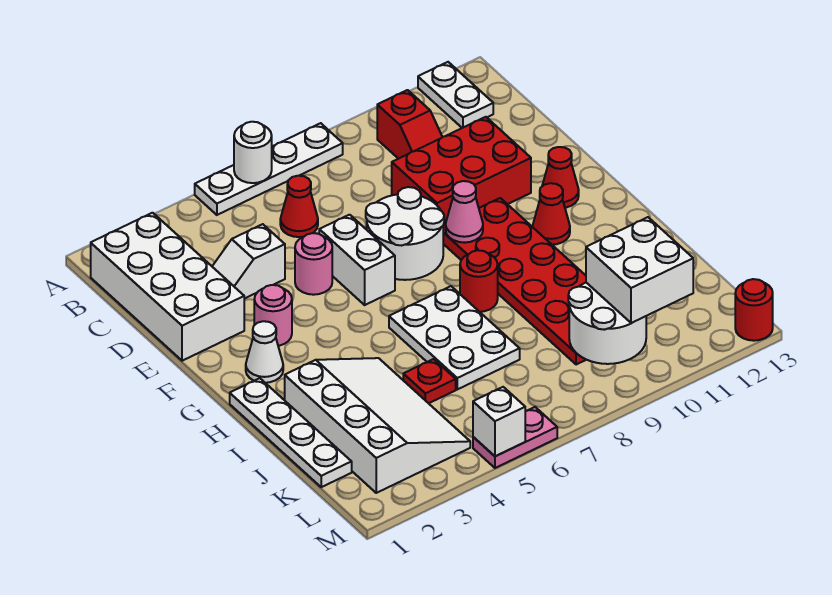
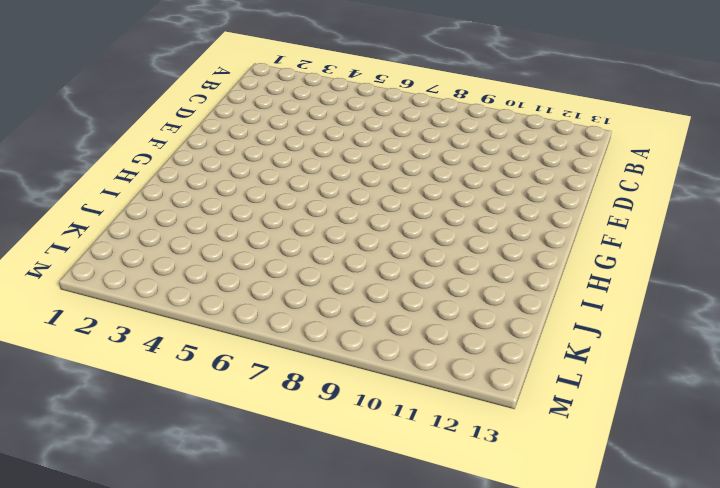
none -> white 1x4 plate [195,123,343,215]
none -> white 1x2 plate [418,62,493,128]
none -> white 2x4 brick [91,213,244,361]

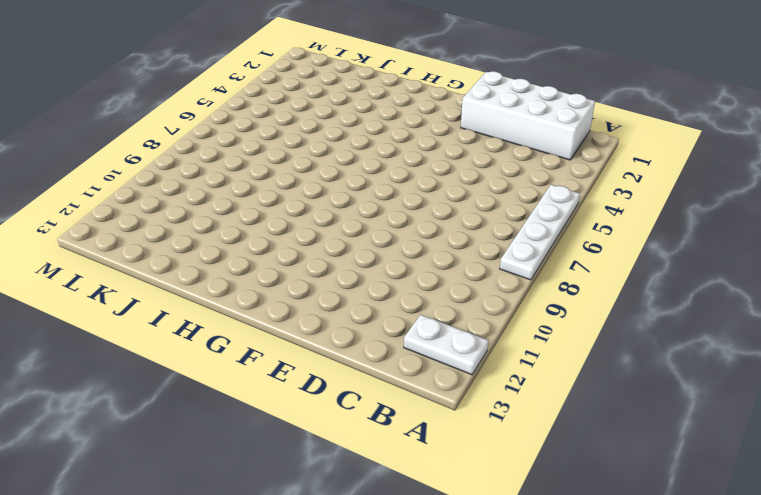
none -> red 1x2 slope [377,90,442,159]
none -> red 1x1 cone [280,176,318,237]
none -> white 1x2 slope [212,224,285,299]

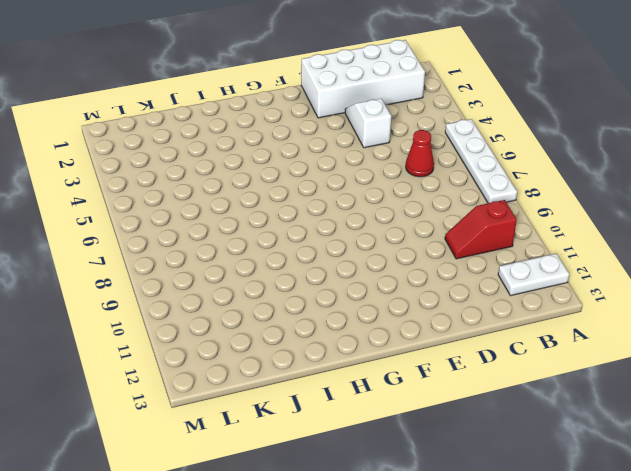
none -> red 2x3 brick [392,117,531,225]
none -> pink 1x1 round brick [295,233,332,295]
none -> white 1x2 brick [319,215,395,305]

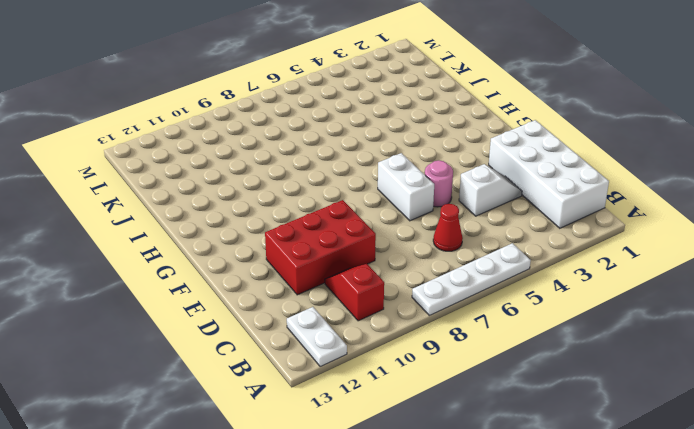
none -> white 2x2 round brick [366,187,444,280]
none -> pink 1x1 round brick [254,285,292,346]
none -> red 2x6 plate [443,198,586,365]

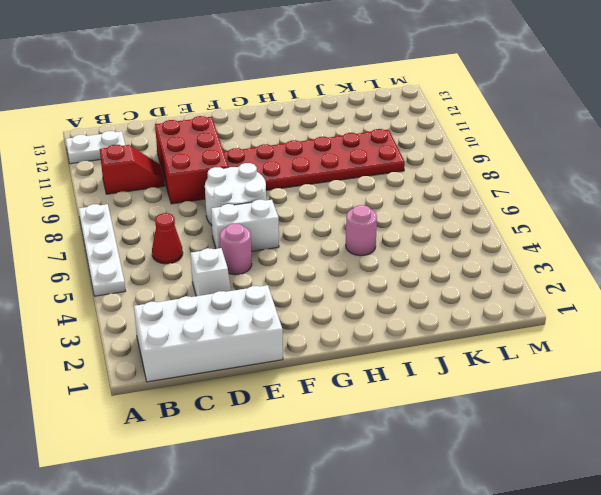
pink 1x1 round brick [346,205,377,256] -> pink 1x1 round brick moved to [254,285,292,346]
none -> red 1x1 cone [542,147,579,208]
none -> white 1x1 cone [246,321,283,383]
none -> red 1x1 cone [533,183,570,245]

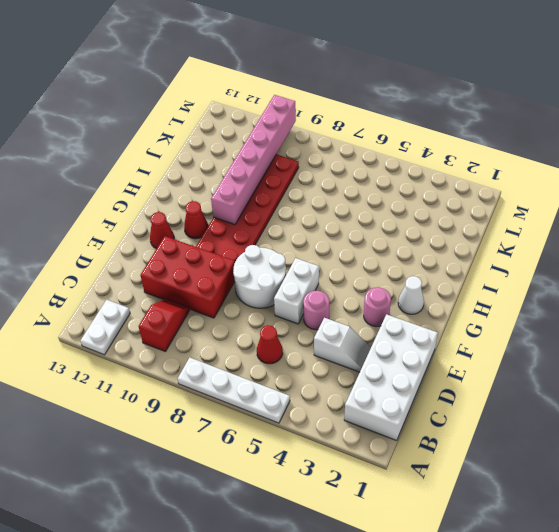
pink 1x6 brick [211,95,296,225] -> white 2x2 round brick [568,283,646,364]
none -> white 1x4 plate [230,378,352,487]
none -> white 2x3 plate [389,286,520,389]
none -> red 1x1 round brick [460,250,498,312]

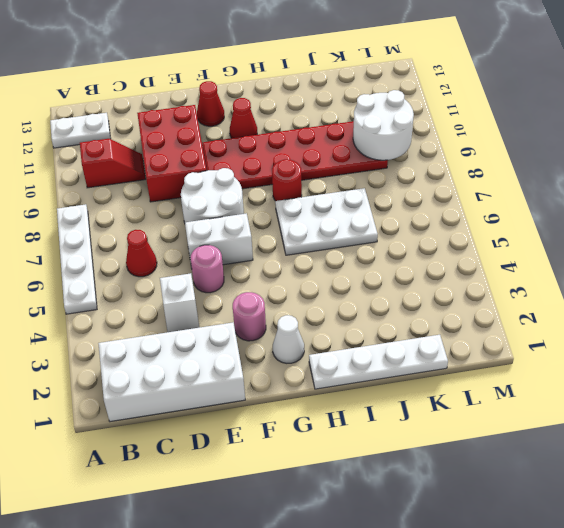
none -> white 3x4 slope [285,358,470,493]
none -> red 1x1 plate [403,359,456,403]
none -> pink 1x2 plate [473,407,557,468]

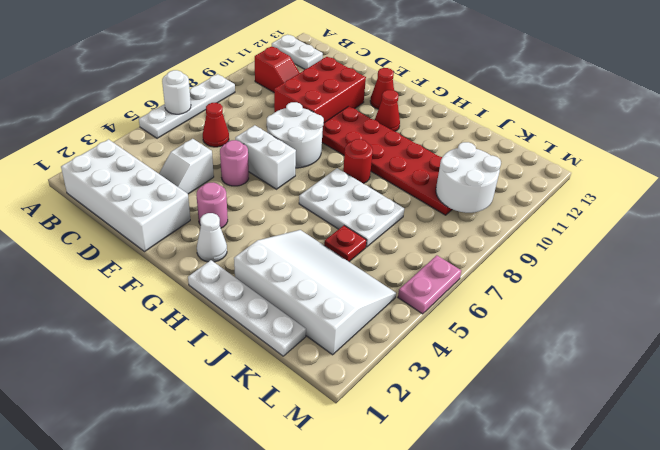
none -> red 1x1 round brick [735,279,773,341]
none -> pink 1x1 cone [446,181,483,243]
none -> white 1x1 brick [473,387,525,456]

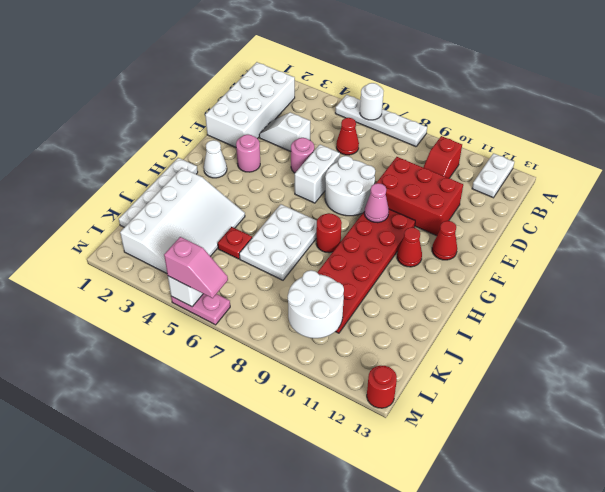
pink 1x2 slope [164,237,228,298] -> none
none -> white 2x2 brick [586,217,693,323]

